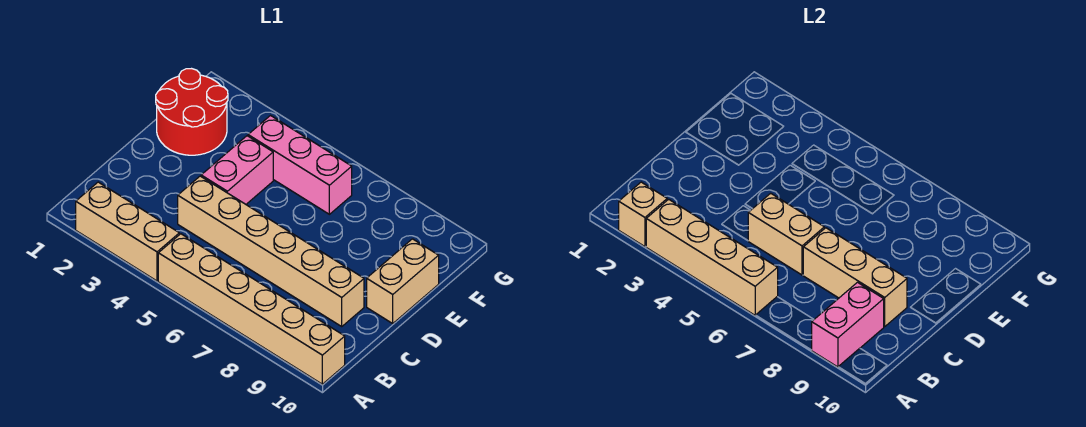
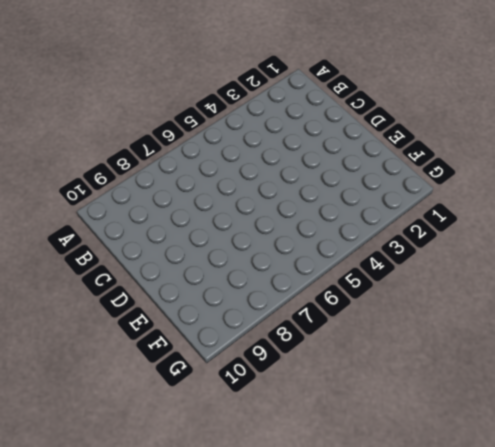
none -> tan 1x3 brick [76,182,179,281]
none -> tan 1x6 brick [158,234,345,384]
none -> tan 1x6 brick [178,176,364,326]

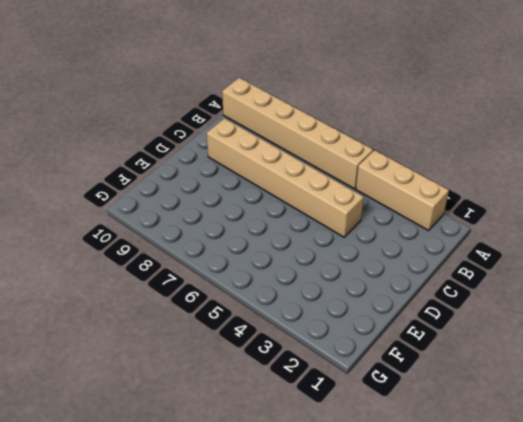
none -> pink 1x2 brick [201,136,273,204]
none -> tan 1x2 brick [367,239,439,323]
none -> red 2x2 round brick [156,69,228,155]

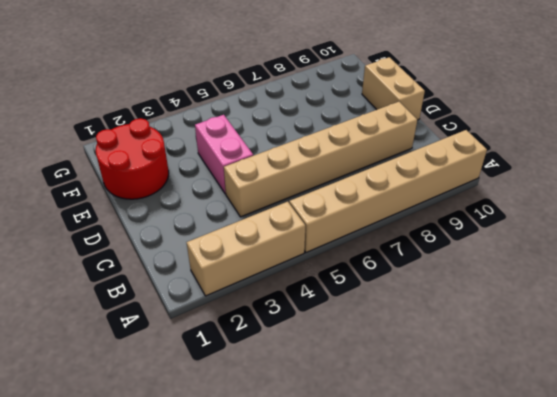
none -> pink 1x3 brick [248,116,352,214]
none -> tan 1x1 brick [619,182,667,247]
none -> tan 1x4 brick [646,199,778,315]

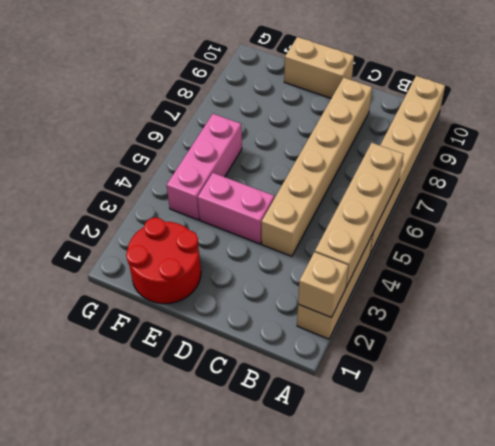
none -> pink 1x2 brick [812,282,884,367]
none -> tan 1x2 brick [748,193,824,275]
none -> tan 1x3 brick [803,228,907,326]

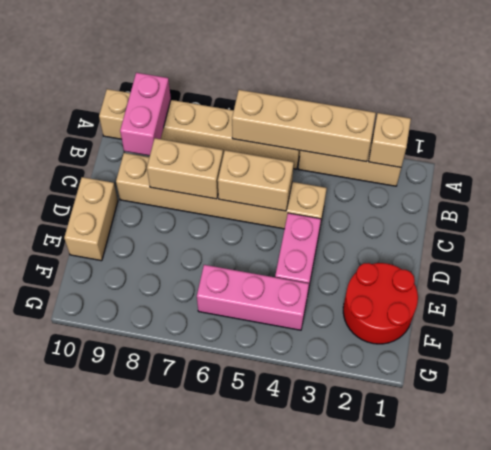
tan 1x2 brick [147,138,223,199] -> tan 1x3 brick [803,228,907,326]

